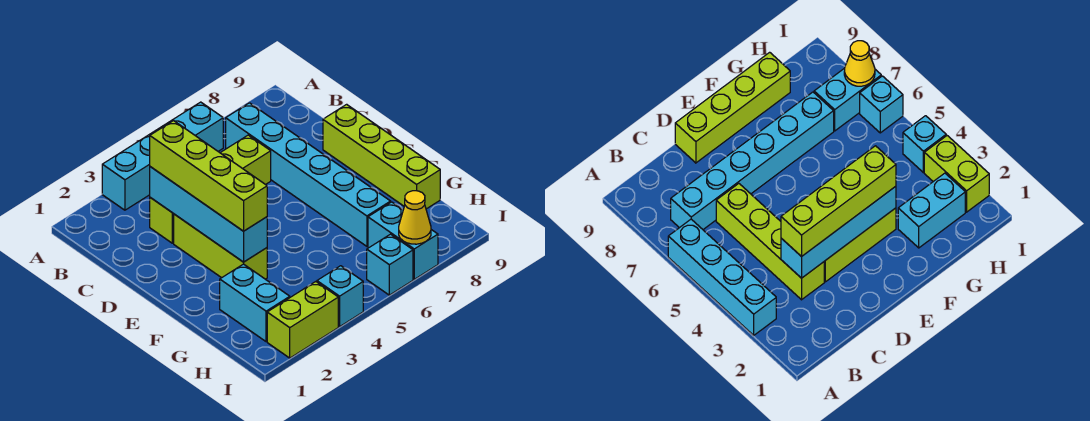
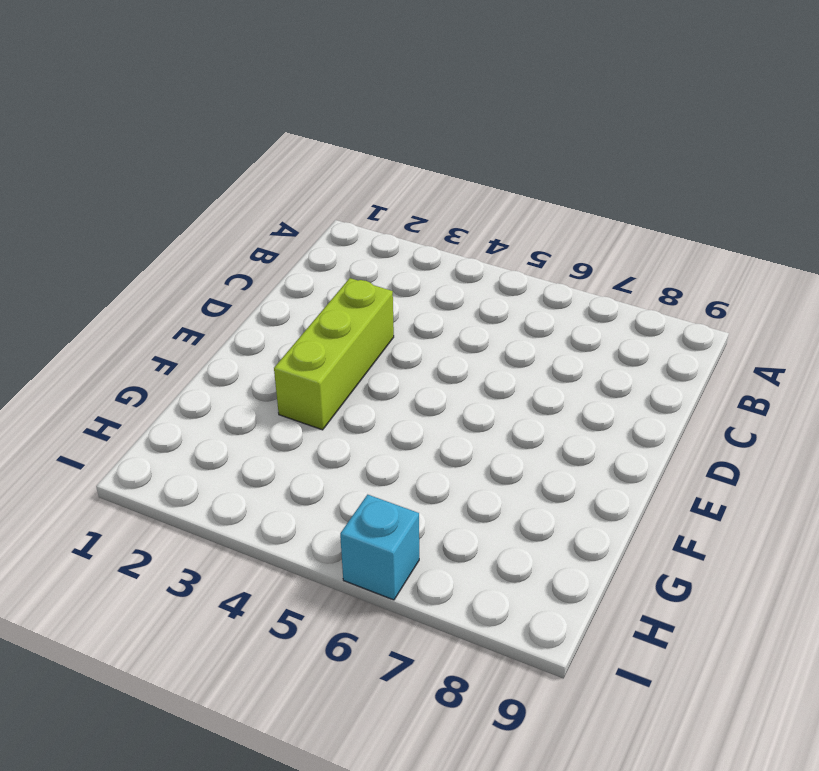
none -> cyan 1x4 brick [102,102,223,210]
none -> cyan 1x6 brick [226,103,391,246]
none -> lime 1x4 brick [150,135,271,243]

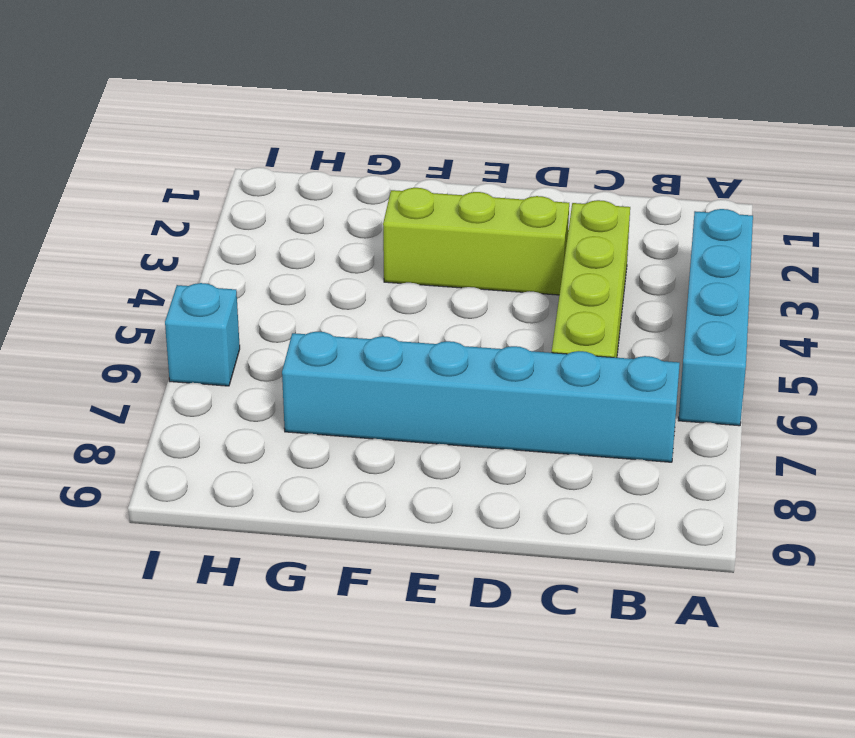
none -> lime 1x4 brick [323,104,440,209]
none -> cyan 1x2 brick [220,264,290,342]
none -> cyan 1x2 brick [368,202,438,279]

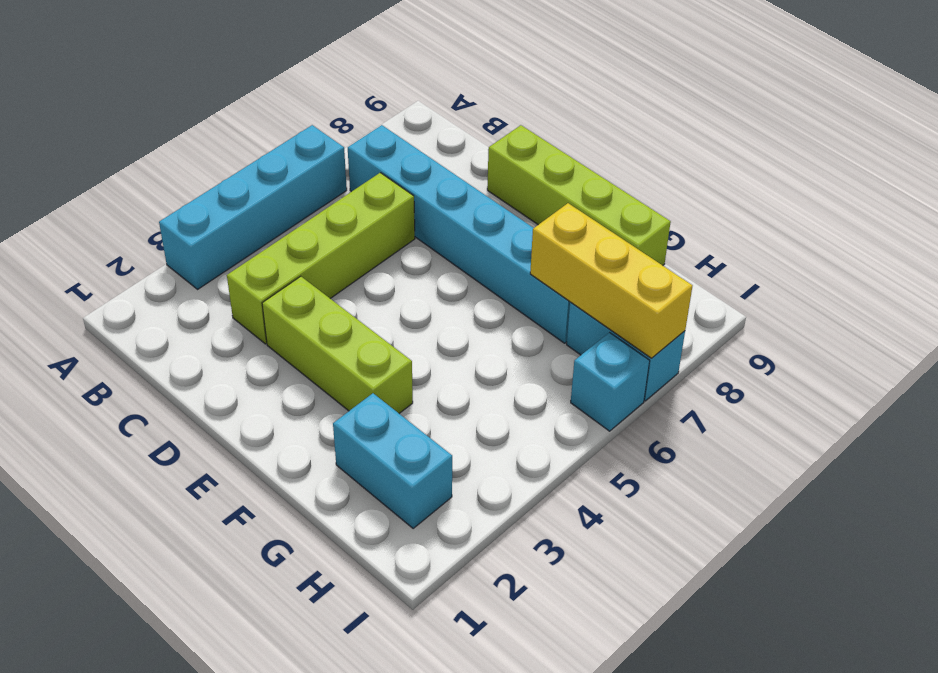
yellow 1x3 brick [530,203,692,358] -> yellow 1x1 cone [399,191,431,244]
none -> lime 1x2 brick [267,282,338,358]
none -> cyan 1x1 brick [317,266,363,327]
none -> cyan 1x4 brick [150,167,267,262]

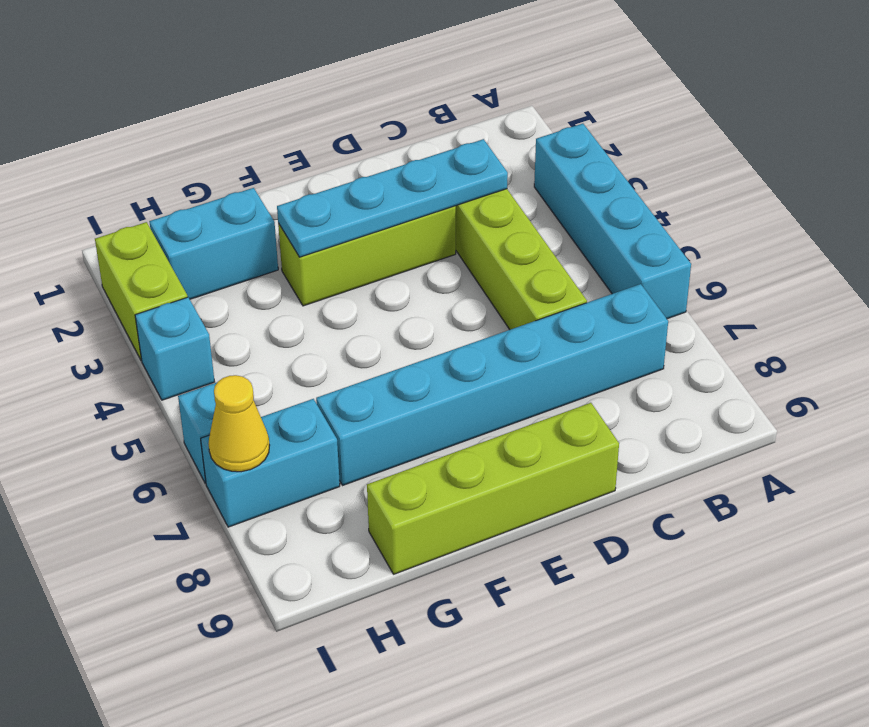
cyan 1x4 plate [277,139,508,257] -> cyan 1x4 brick [150,167,267,262]
none -> lime 1x4 brick [150,121,267,231]

